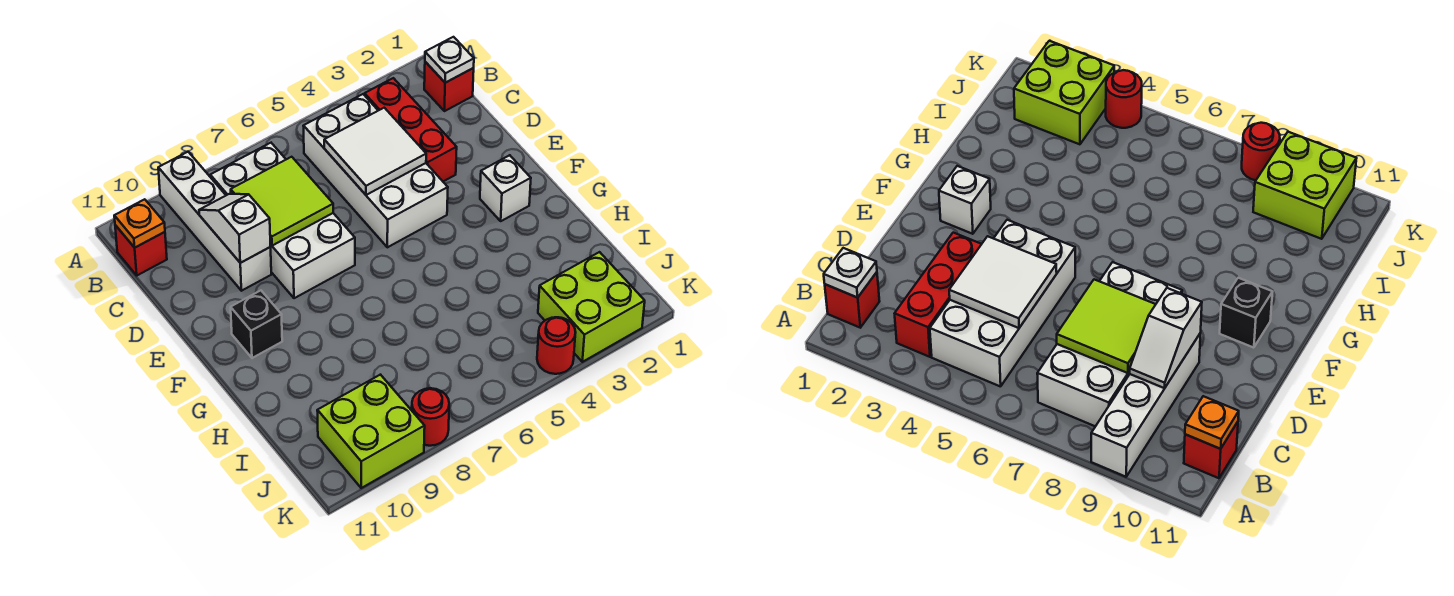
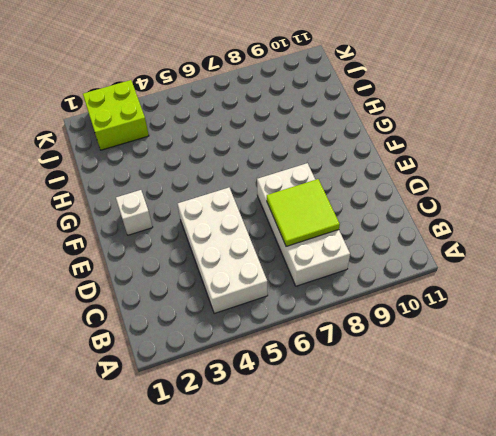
none -> white 1x4 brick [158,152,271,291]
none -> red 1x1 brick [424,62,474,111]
none -> red 1x3 brick [365,78,457,181]

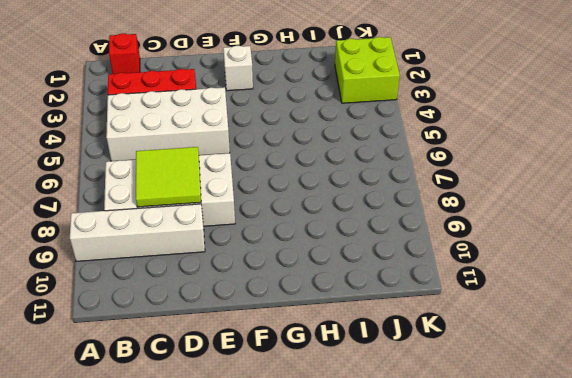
none -> red 1x1 brick [115,225,167,275]
none -> black 1x1 brick [231,291,282,358]
none -> lime 2x2 brick [317,375,425,488]

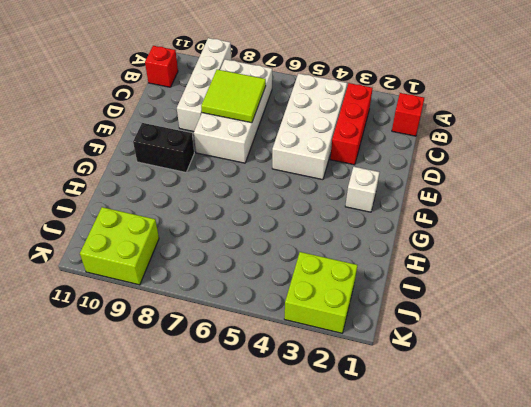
black 1x2 brick [133,123,194,172] -> black 1x1 brick [231,291,282,358]
none -> red 1x1 round brick [537,317,576,374]
none -> red 1x1 round brick [412,388,449,446]
none -> white 1x1 plate [425,37,474,83]

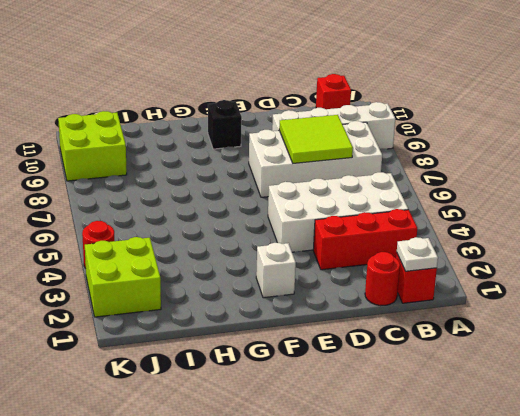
red 1x1 round brick [365,252,400,306] -> red 1x1 round brick moved to [412,388,449,446]
none -> orange 1x1 plate [114,199,165,248]
none -> white 2x2 tile [324,108,426,195]
none -> white 1x2 slope [199,194,271,263]

